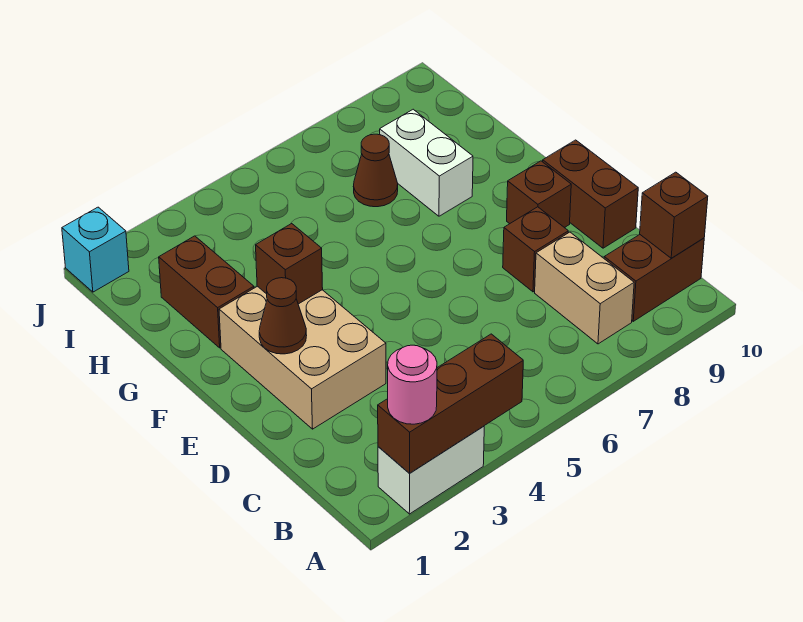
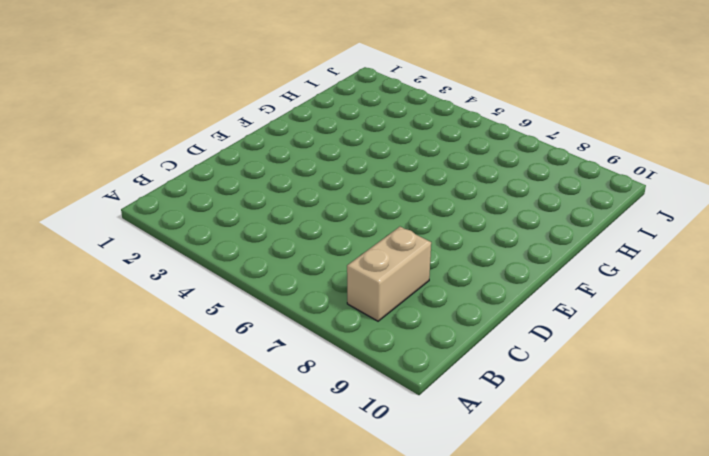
none -> white 1x2 brick [378,426,484,514]
none -> brown 1x2 brick [604,235,704,321]
none -> tan 2x3 brick [219,286,386,429]

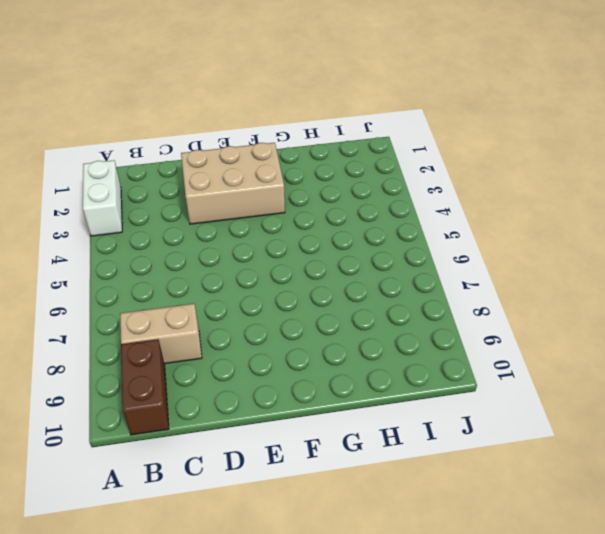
none -> brown 1x1 brick [503,207,568,292]
none -> brown 1x2 brick [543,140,638,248]
none -> brown 1x1 brick [507,161,571,228]

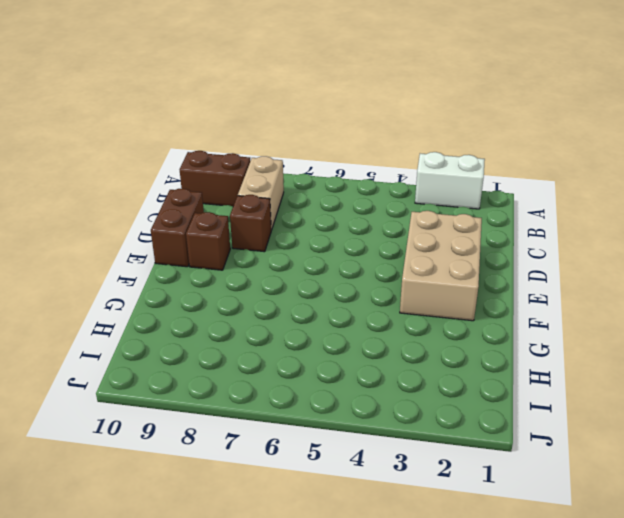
none -> brown 1x2 brick [159,236,254,348]
none -> white 1x2 brick [380,109,473,216]
none -> brown 1x1 cone [353,134,398,207]

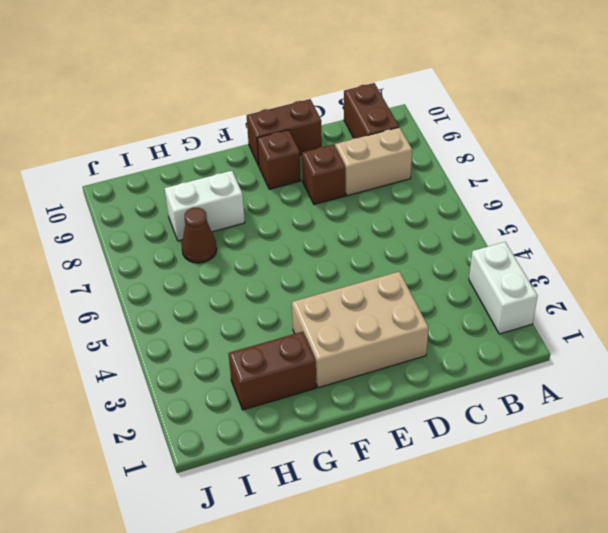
none -> cyan 1x1 brick [62,207,129,292]
none -> brown 1x3 brick [378,334,523,473]
none -> brown 1x1 brick [640,172,708,258]

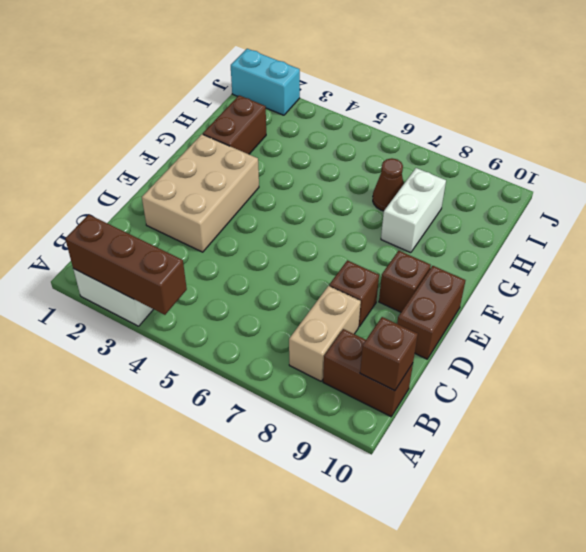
cyan 1x2 brick [231,49,300,115] -> cyan 1x1 brick [62,207,129,292]
none -> brown 1x1 cone [259,278,307,354]
none -> brown 1x1 brick [256,224,323,304]
none -> pink 1x1 round brick [388,345,437,424]

